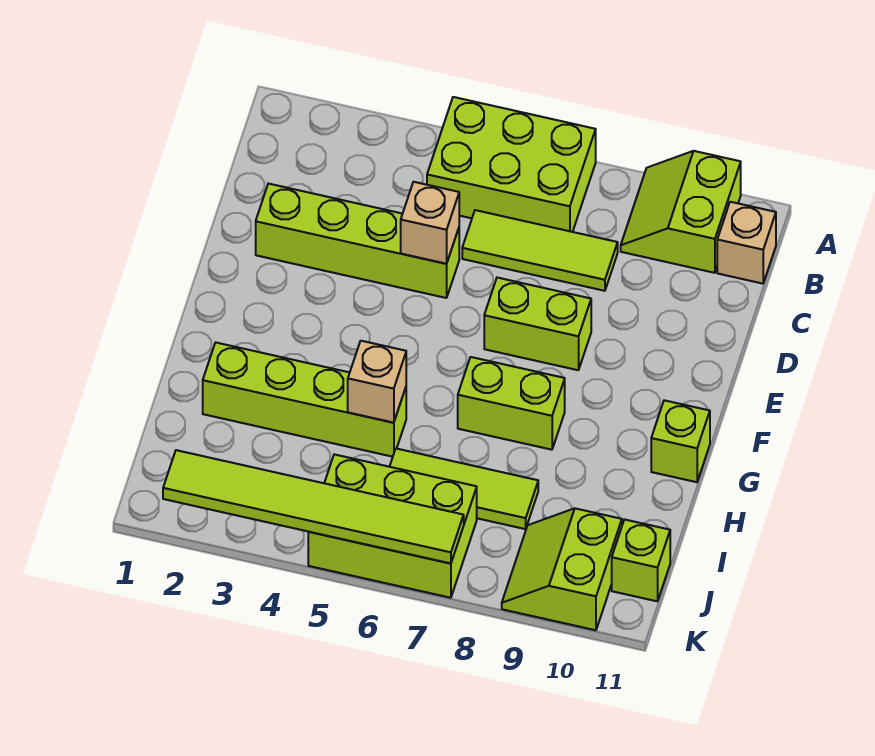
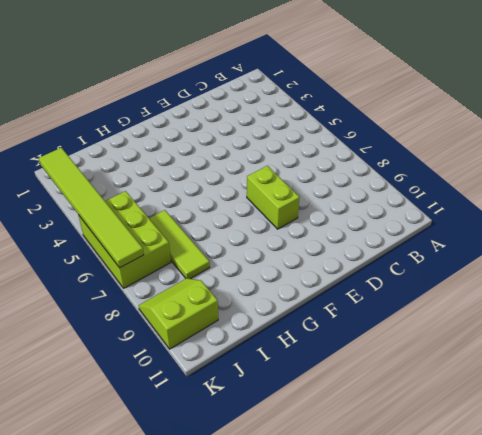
none -> lime 2x3 brick [427,97,596,232]
none -> lime 2x2 slope [621,151,741,273]
none -> tan 1x1 brick [717,202,776,284]

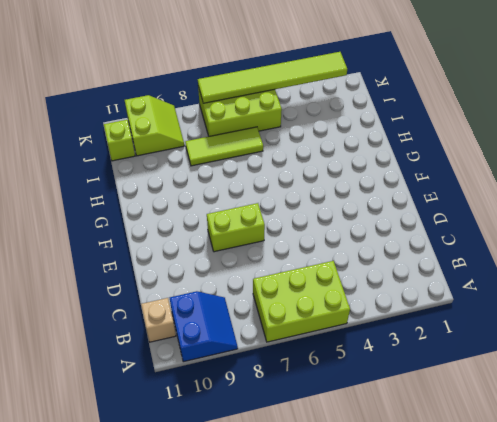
blue 2x2 slope [170,291,238,362] -> lime 2x2 slope [621,151,741,273]
none -> lime 1x3 tile [462,210,618,291]
none -> lime 1x4 brick [256,184,459,298]
none -> lime 1x2 brick [458,357,565,450]

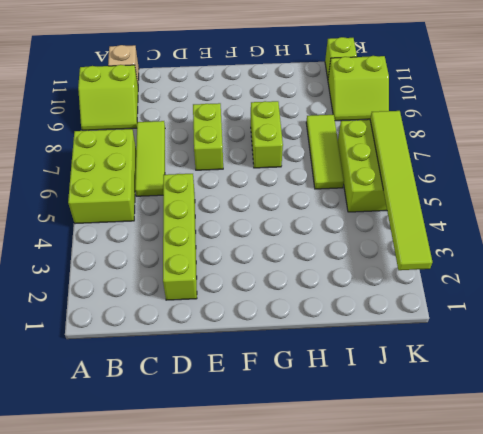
none -> lime 1x1 brick [651,400,710,482]
none -> lime 1x4 brick [203,342,406,457]
none -> tan 1x1 brick [401,182,459,264]

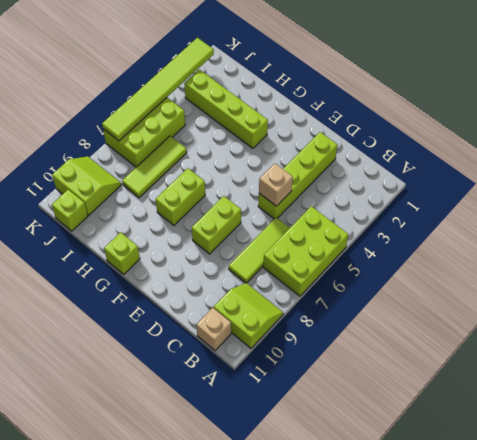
lime 1x4 brick [184,69,268,148] -> lime 1x4 brick turned to [203,342,406,457]
none -> tan 1x1 brick [348,341,406,423]

